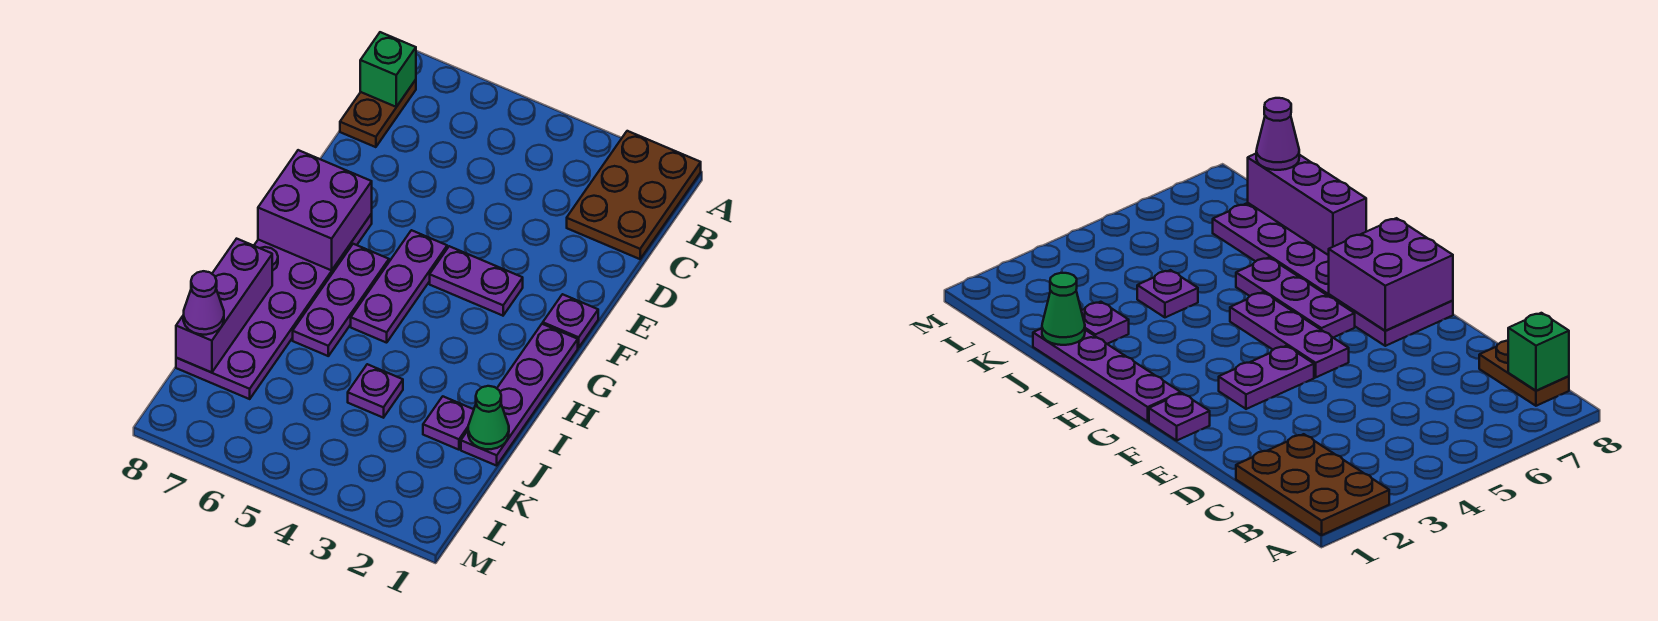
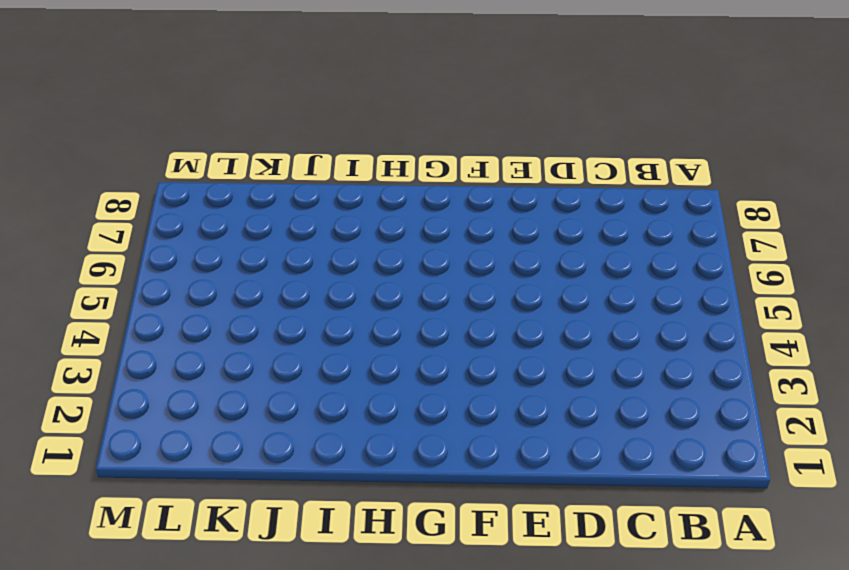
none -> brown 2x3 plate [567,131,701,259]
none -> brown 1x2 plate [340,80,416,147]
none -> purple 1x1 plate [543,294,598,348]

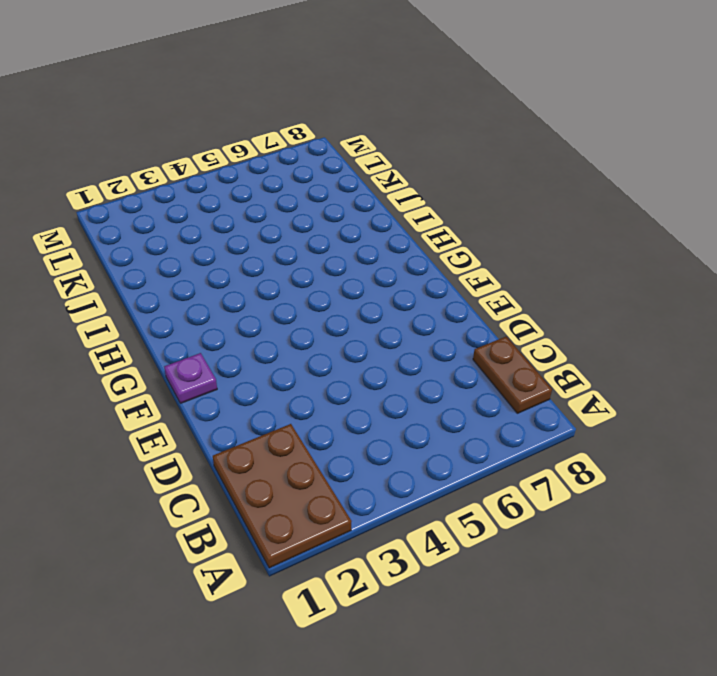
none -> purple 1x2 plate [430,246,523,316]
none -> purple 1x3 plate [351,230,447,343]
none -> purple 2x6 plate [176,214,372,399]

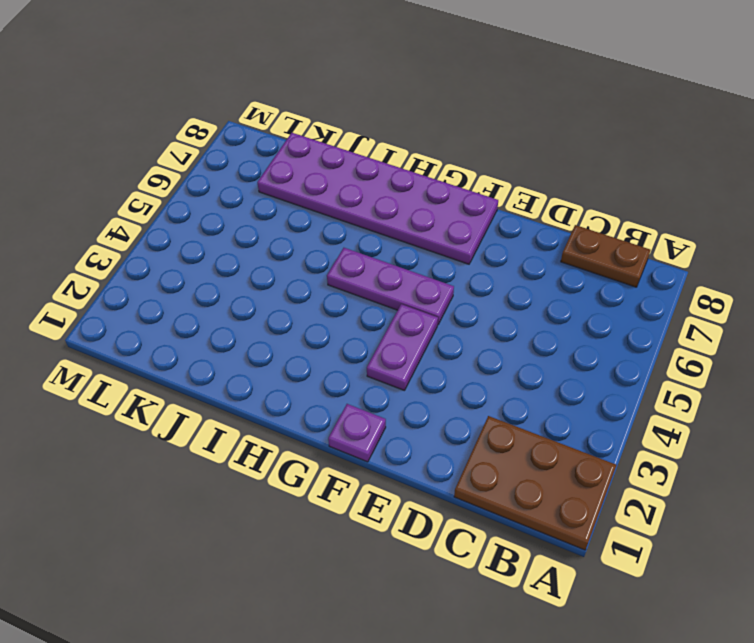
none -> purple 1x4 plate [461,324,578,466]
none -> purple 1x3 plate [293,244,389,356]
none -> purple 1x1 plate [423,396,474,450]

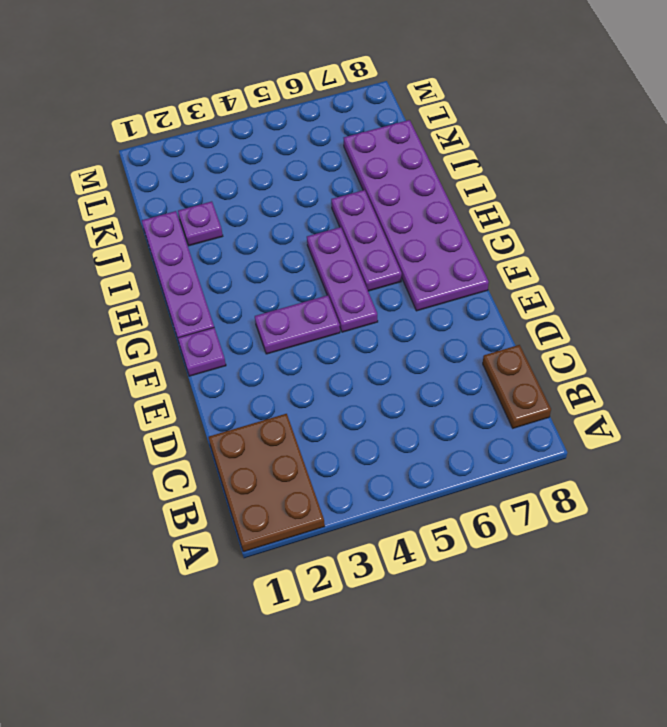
none -> purple 1x1 plate [348,364,403,418]
none -> green 1x1 brick [360,32,416,107]
none -> purple 2x2 brick [258,150,372,270]

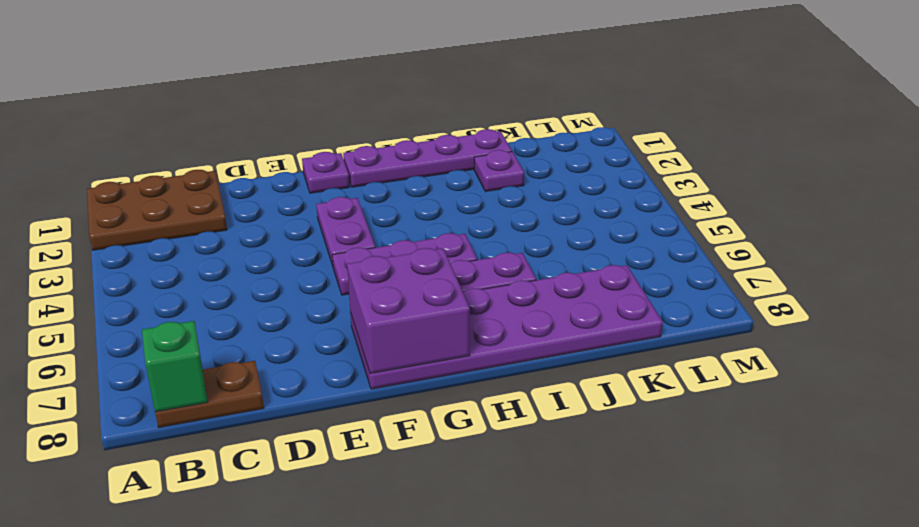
none -> purple 1x1 plate [348,364,403,418]
none -> purple 1x3 brick [176,239,272,373]
none -> green 1x1 cone [468,386,509,449]

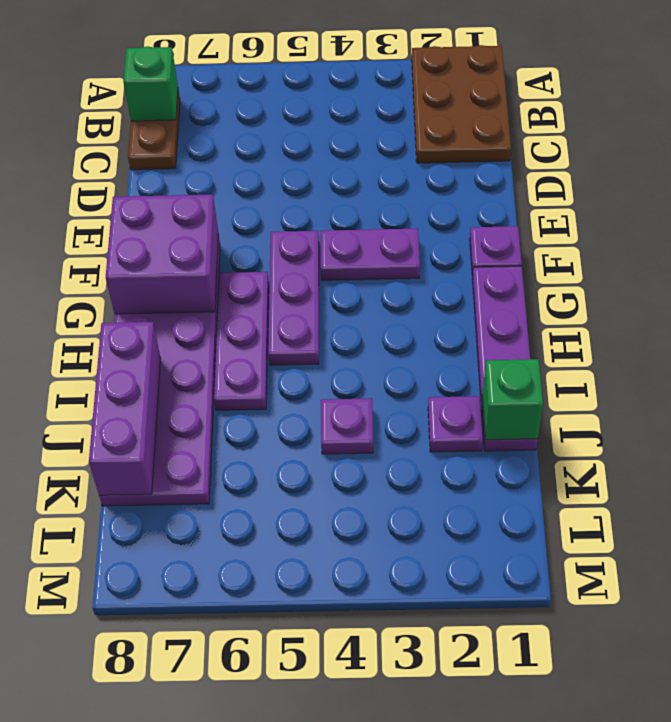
green 1x1 brick [482,359,543,440] -> green 1x1 cone [468,386,509,449]
none -> purple 1x1 cone [183,271,224,335]

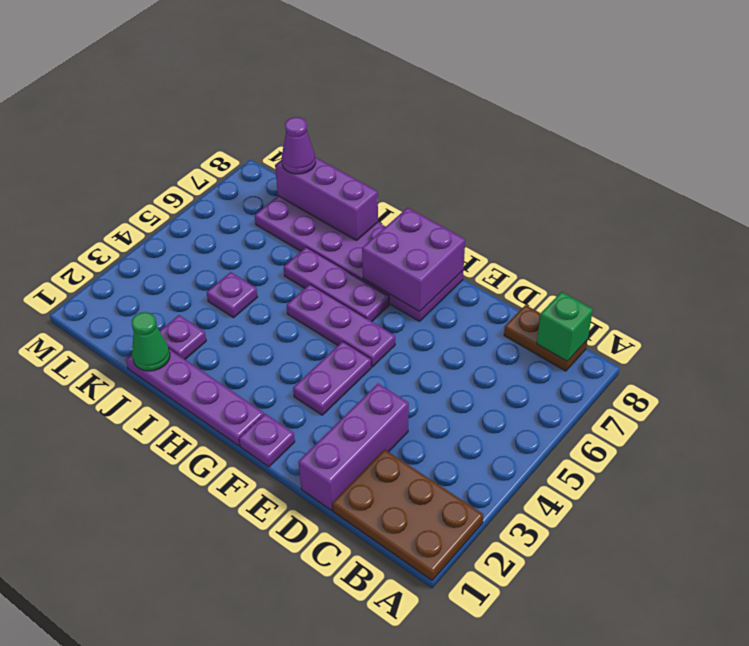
purple 1x3 brick [299,384,409,510] -> none

